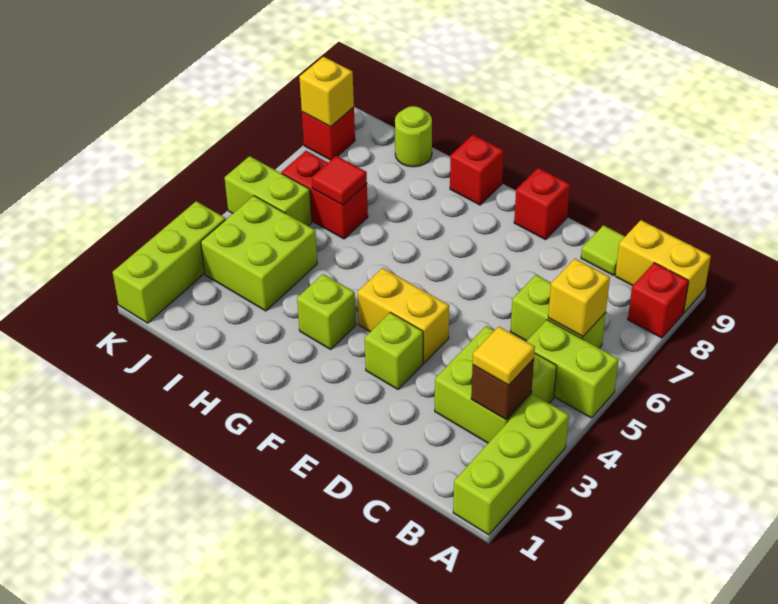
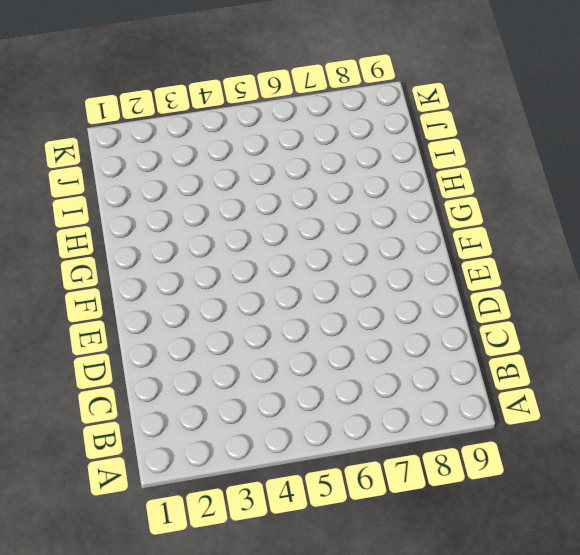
none -> lime 1x3 brick [453,394,569,535]
none -> lime 1x2 brick [526,320,619,418]
none -> red 1x1 brick [628,263,689,338]

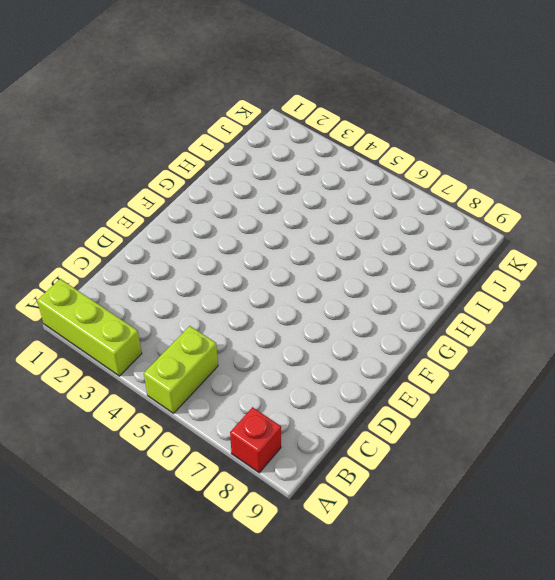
none -> yellow 1x2 brick [615,220,711,312]
none -> lime 2x2 brick [435,326,557,443]
none -> lime 1x2 brick [510,275,606,348]

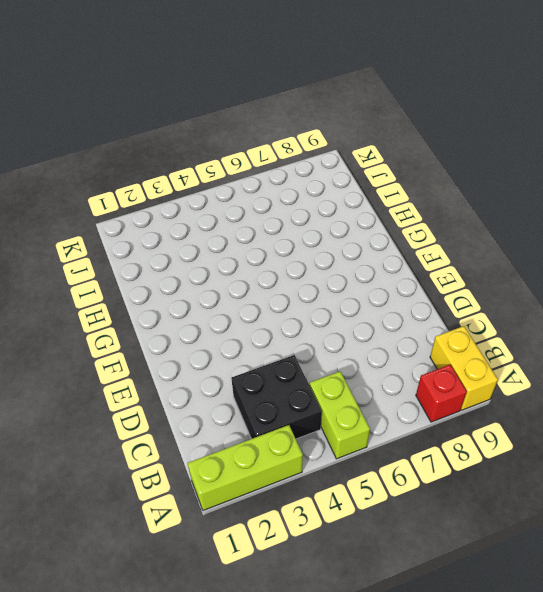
black 2x2 brick [231,355,322,439] -> lime 2x2 brick [435,326,557,443]
none -> lime 1x2 brick [510,275,606,348]
none -> lime 1x1 tile [581,225,625,275]
none -> lime 1x1 brick [365,313,423,389]

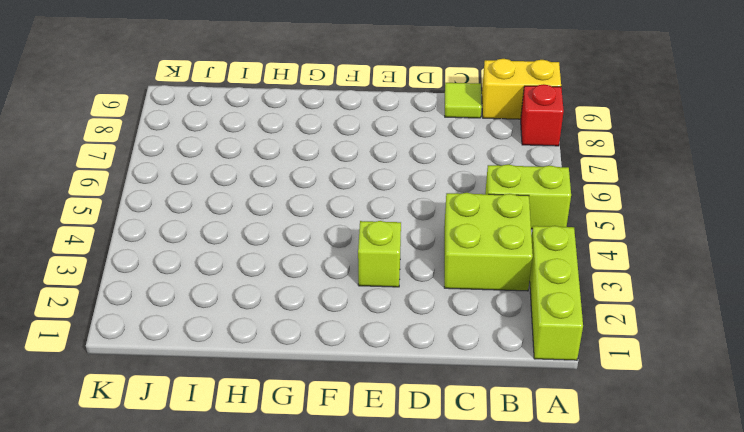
none -> lime 1x2 brick [510,275,606,348]
none -> yellow 1x2 brick [358,268,449,363]
none -> red 1x1 brick [514,168,570,240]

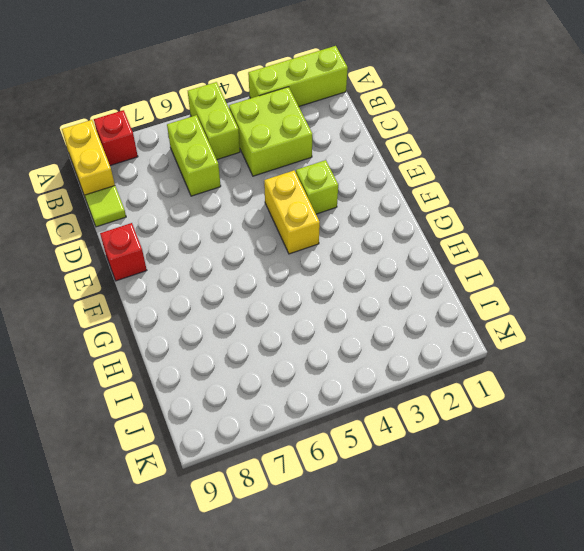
none -> lime 1x1 brick [297,274,356,349]
none -> red 1x1 brick [450,135,504,205]
none -> lime 2x2 brick [201,196,317,311]

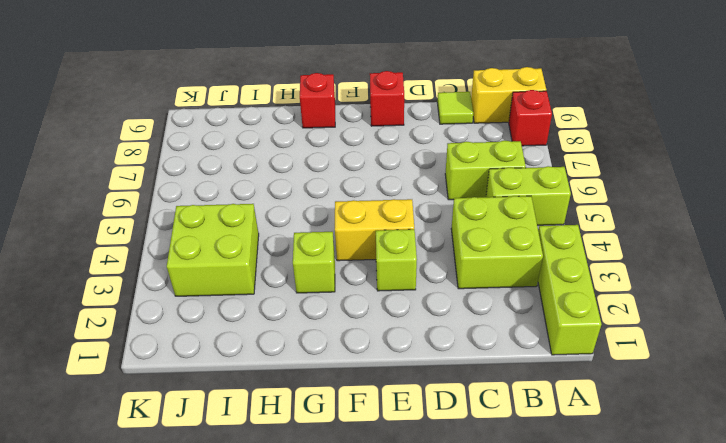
none -> red 1x2 brick [281,151,368,239]
none -> lime 1x1 round brick [395,106,432,167]
none -> lime 1x2 brick [225,156,312,226]

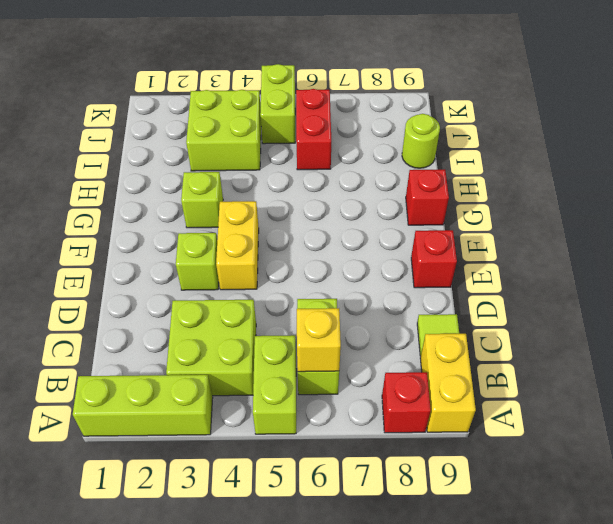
none -> lime 1x3 brick [113,201,226,323]
none -> red 1x1 brick [302,107,355,160]
none -> brown 1x1 brick [471,359,534,420]

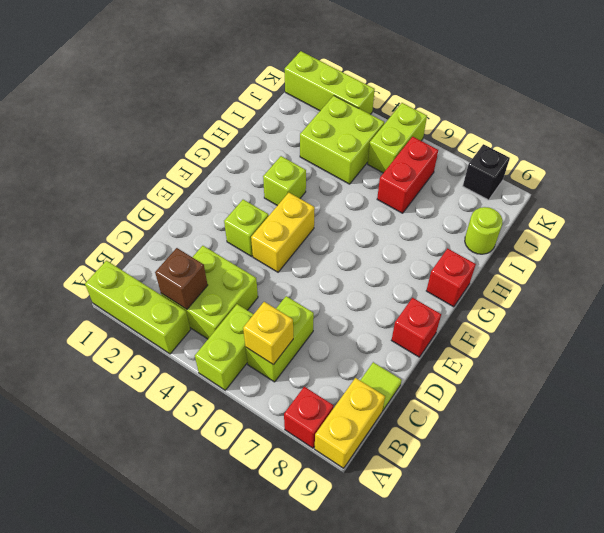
black 1x1 brick [463,144,510,200] -> red 1x1 brick [302,107,355,160]
none -> red 1x1 tile [312,156,367,205]
none -> yellow 1x1 brick [300,57,354,127]
none -> yellow 1x1 tile [473,327,535,385]

